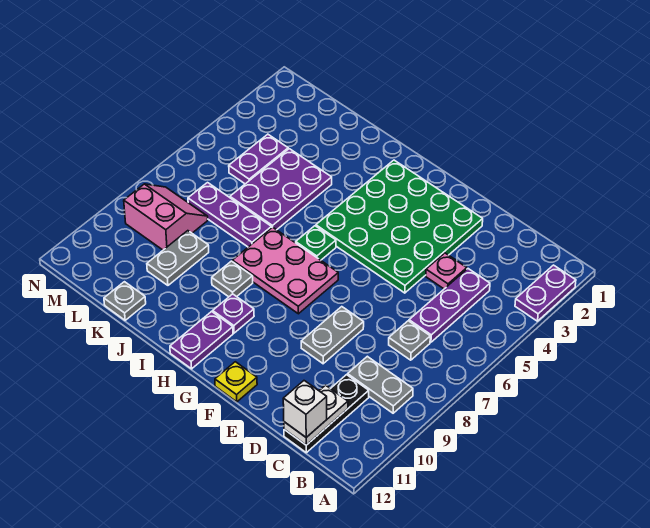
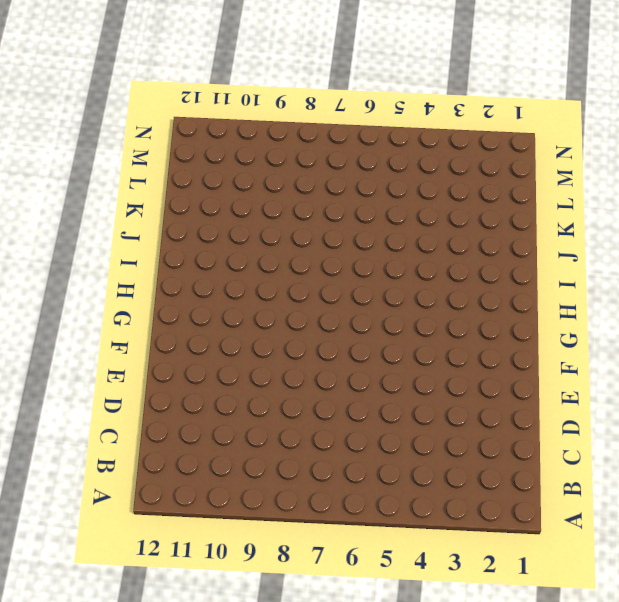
none -> purple 1x2 plate [515,265,576,321]
none -> grey 1x2 plate [348,356,413,413]
none -> purple 1x3 plate [409,269,490,342]

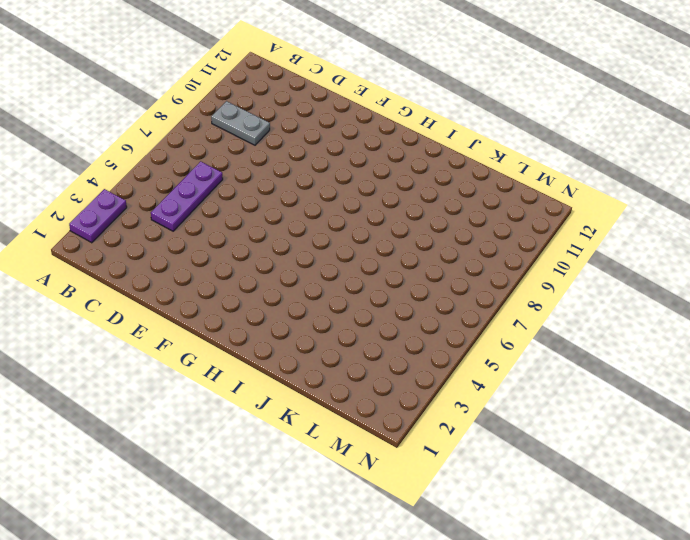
none -> grey 1x1 plate [389,321,430,360]
none -> black 1x3 plate [284,375,369,453]
none -> pink 1x1 plate [426,253,467,289]

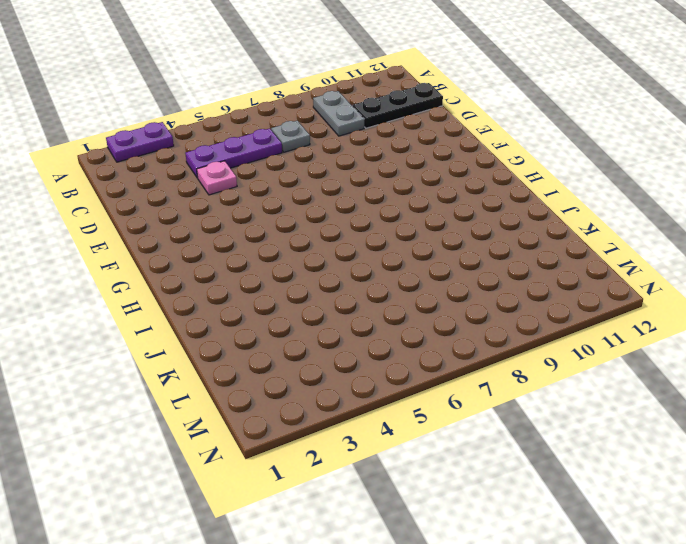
none -> green 4x4 plate [316,160,483,293]
none -> grey 1x2 plate [301,307,364,364]
none -> yellow 1x1 plate [215,362,257,402]

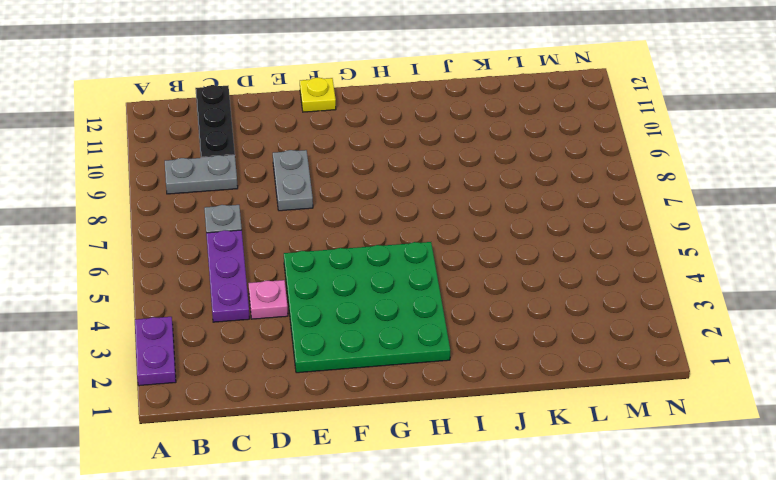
none -> pink 2x3 plate [232,227,338,314]
none -> green 1x1 plate [296,226,336,260]
none -> purple 1x1 plate [213,294,254,333]

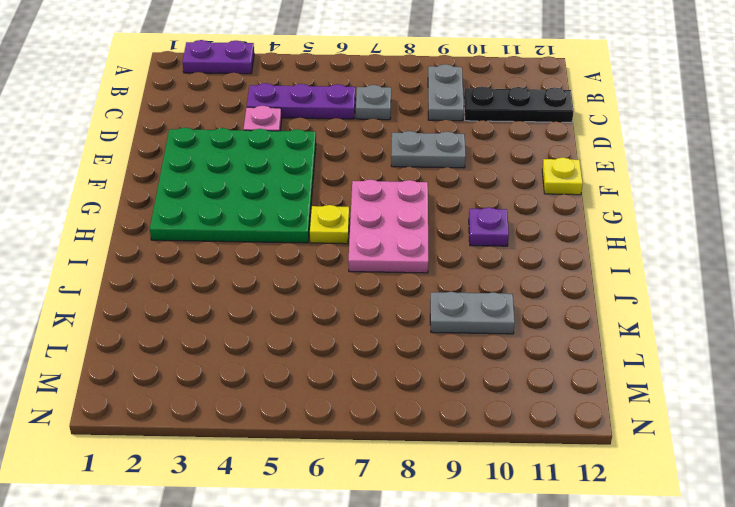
yellow 1x1 plate [310,205,349,244] -> green 1x1 plate [296,226,336,260]
none -> purple 1x2 plate [170,312,233,369]
none -> grey 1x1 plate [212,261,253,297]
none -> purple 2x3 plate [230,149,332,230]

